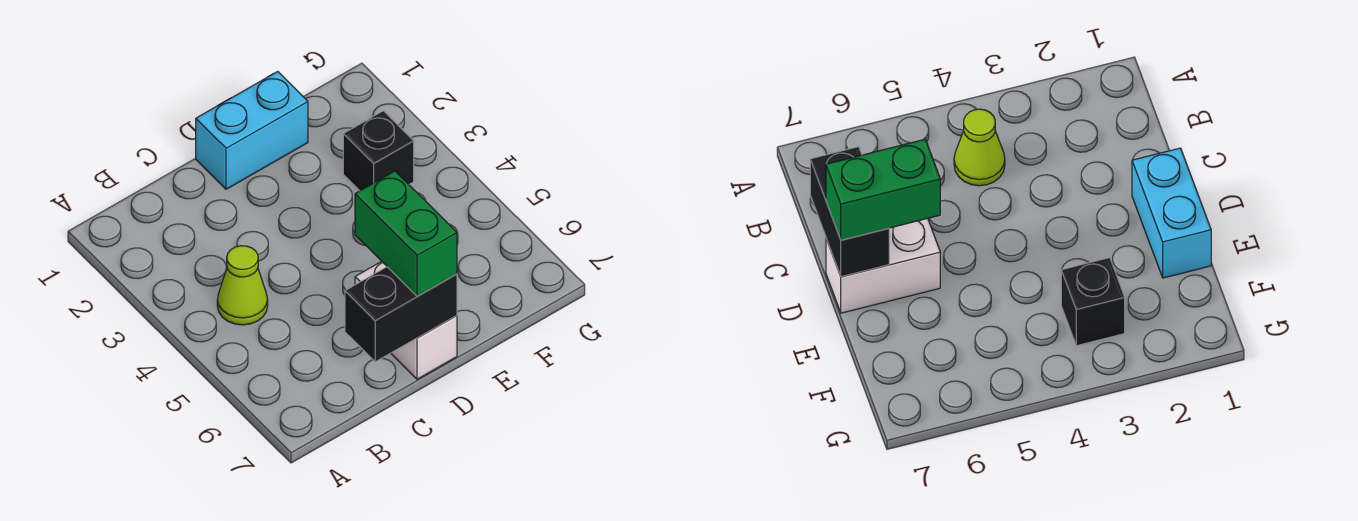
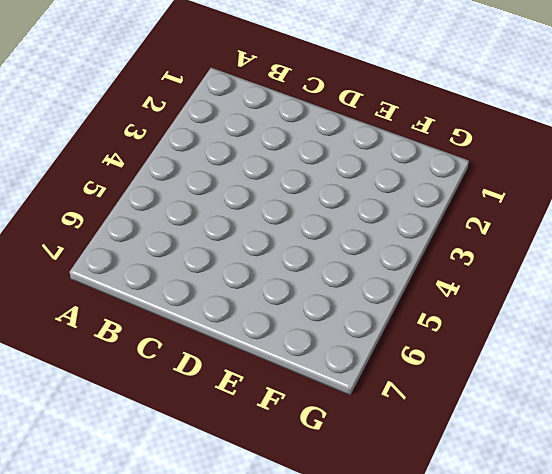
none -> lime 1x1 cone [217,246,268,325]
none -> cyan 1x2 brick [196,72,308,189]

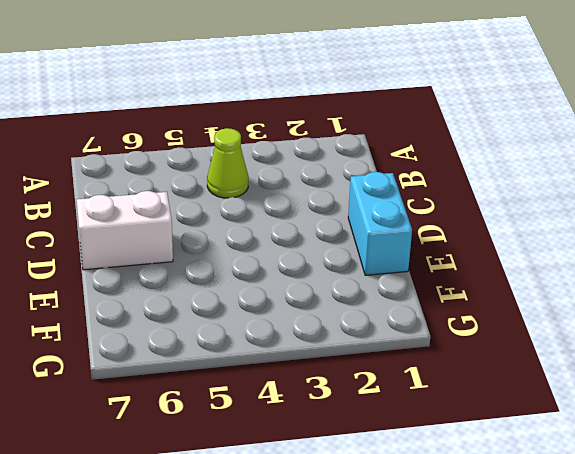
none -> black 1x1 brick [343,111,414,191]
none -> black 1x2 brick [345,267,457,362]

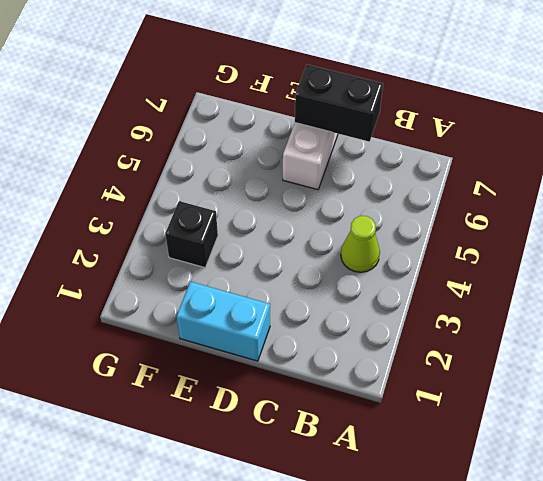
none -> green 1x2 brick [355,171,457,296]

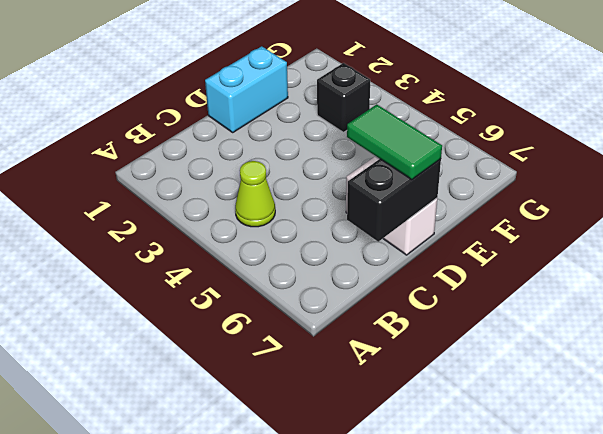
green 1x2 tile [347,104,442,180] -> green 1x2 brick [355,171,457,296]

